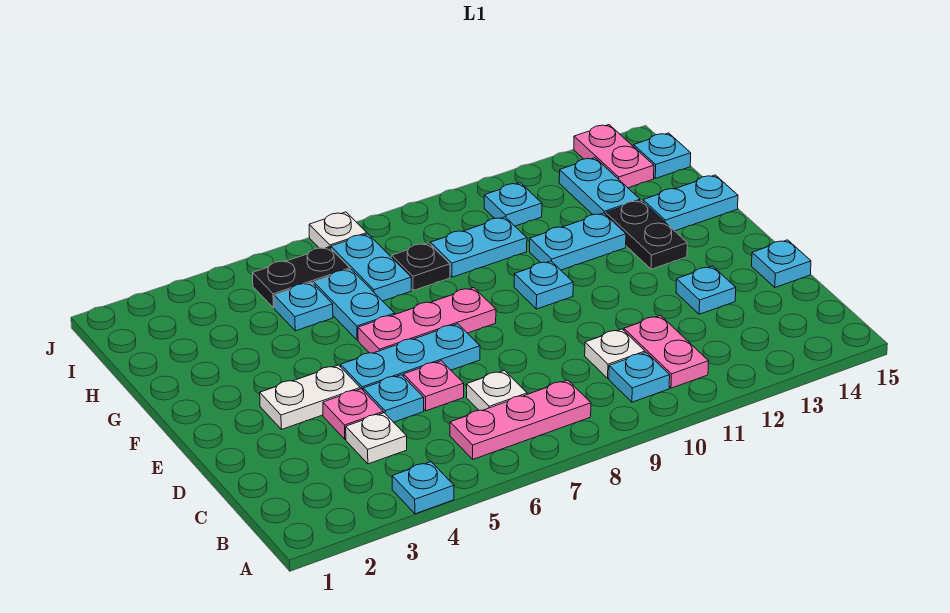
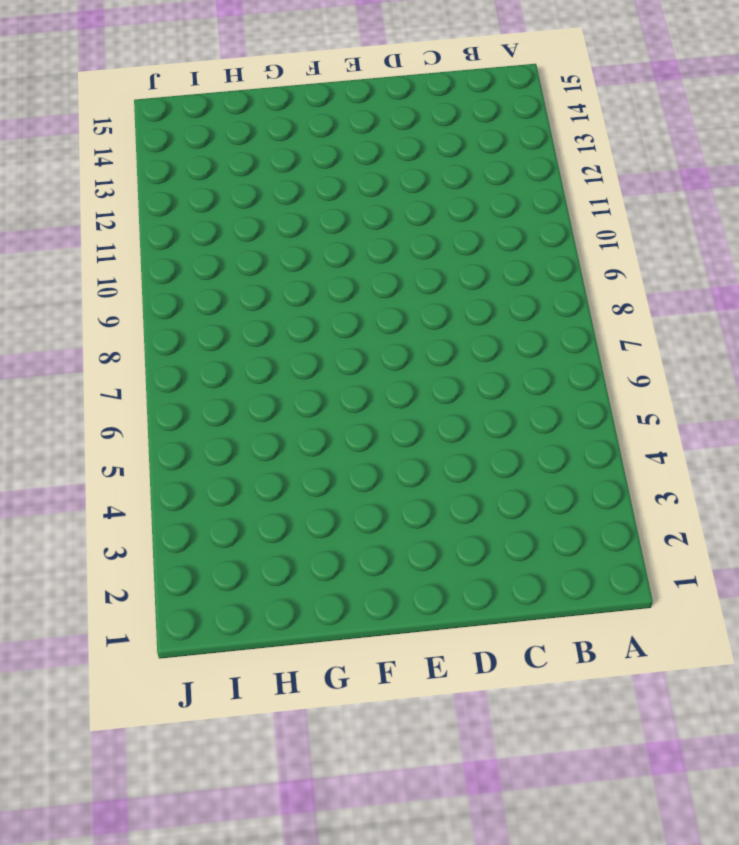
none -> cyan 1x1 plate [392,462,454,514]
none -> pink 1x3 plate [450,380,591,459]
none -> cyan 1x1 plate [609,352,670,402]
none -> pink 1x2 plate [624,316,708,388]

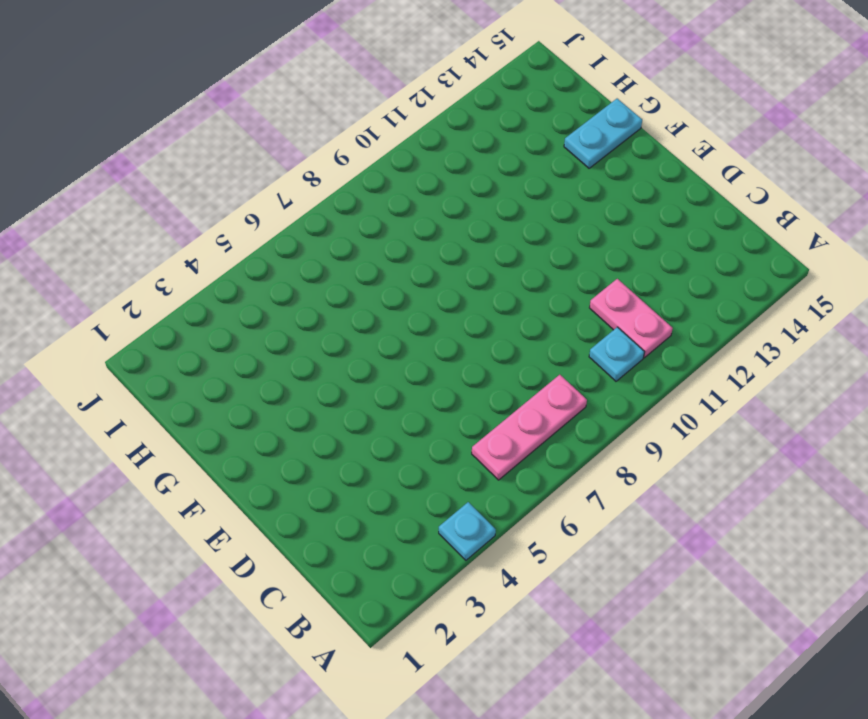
none -> white 1x1 plate [346,413,407,464]
none -> white 1x1 plate [467,370,527,411]
none -> white 1x1 plate [585,329,645,378]
none -> pink 1x1 plate [323,389,383,439]

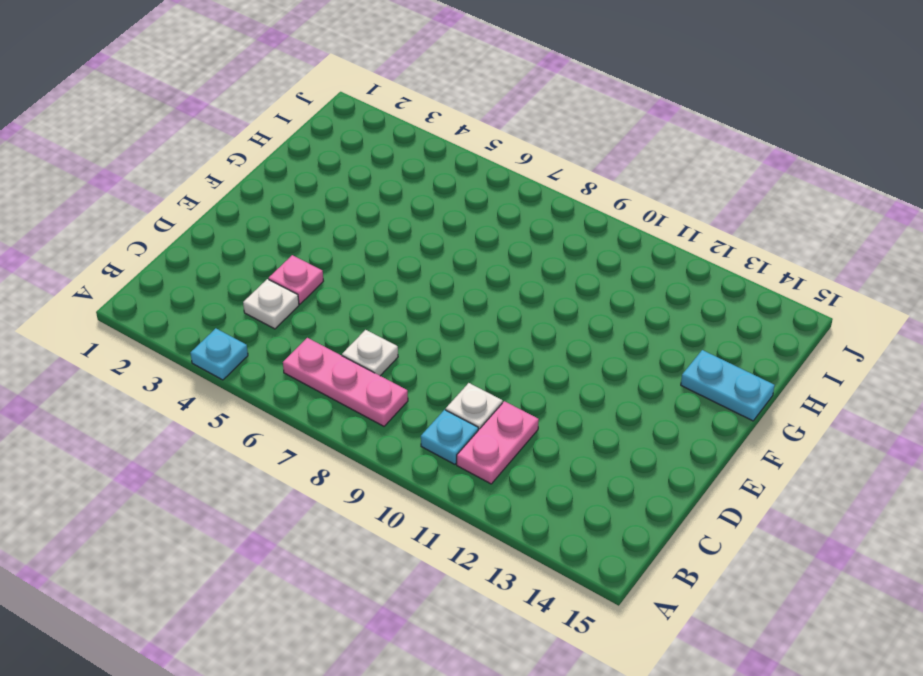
none -> cyan 1x1 plate [363,375,424,422]
none -> pink 1x1 plate [403,361,464,411]
none -> cyan 1x1 plate [676,266,736,314]
none -> cyan 1x1 plate [752,240,811,287]

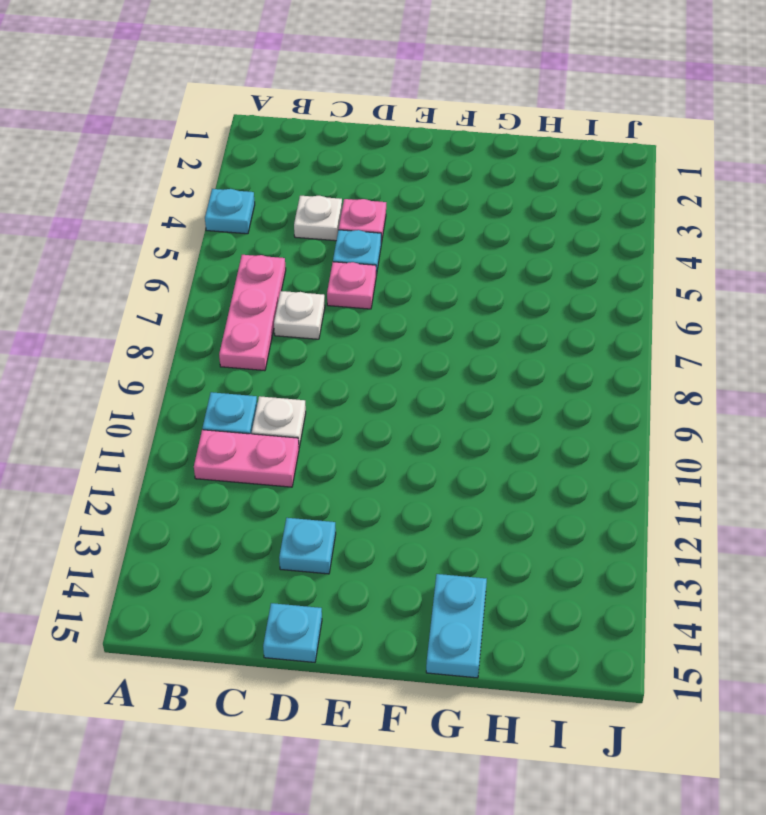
none -> white 1x2 plate [260,365,360,429]
none -> cyan 1x3 plate [341,324,480,390]
none -> pink 1x3 plate [358,288,496,353]
none -> cyan 1x1 plate [514,261,573,309]

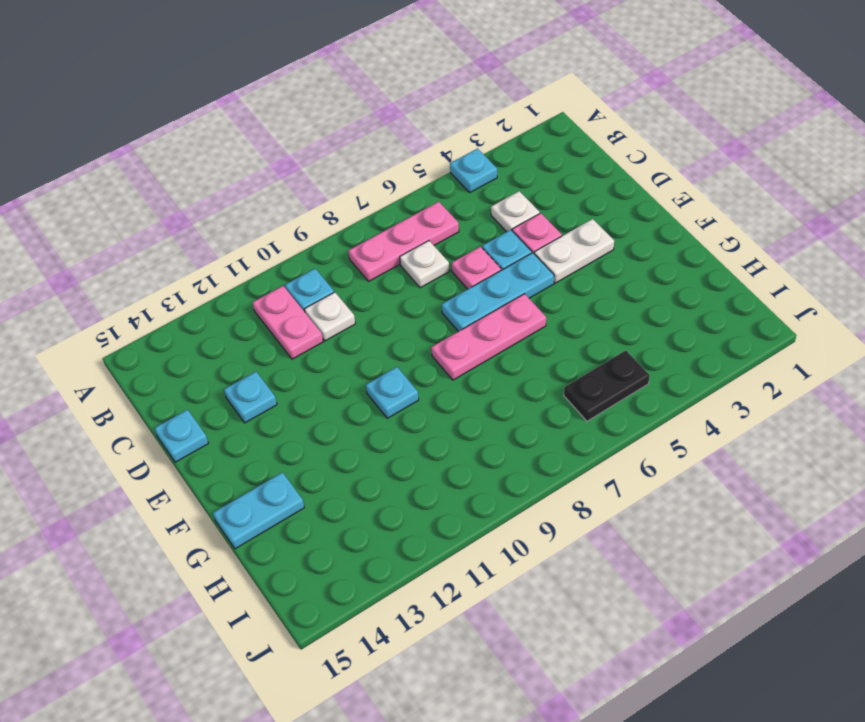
none -> black 1x2 plate [605,200,687,269]
none -> cyan 1x2 plate [314,269,395,340]
none -> cyan 1x2 plate [530,213,626,270]
none -> cyan 1x1 plate [274,282,333,331]

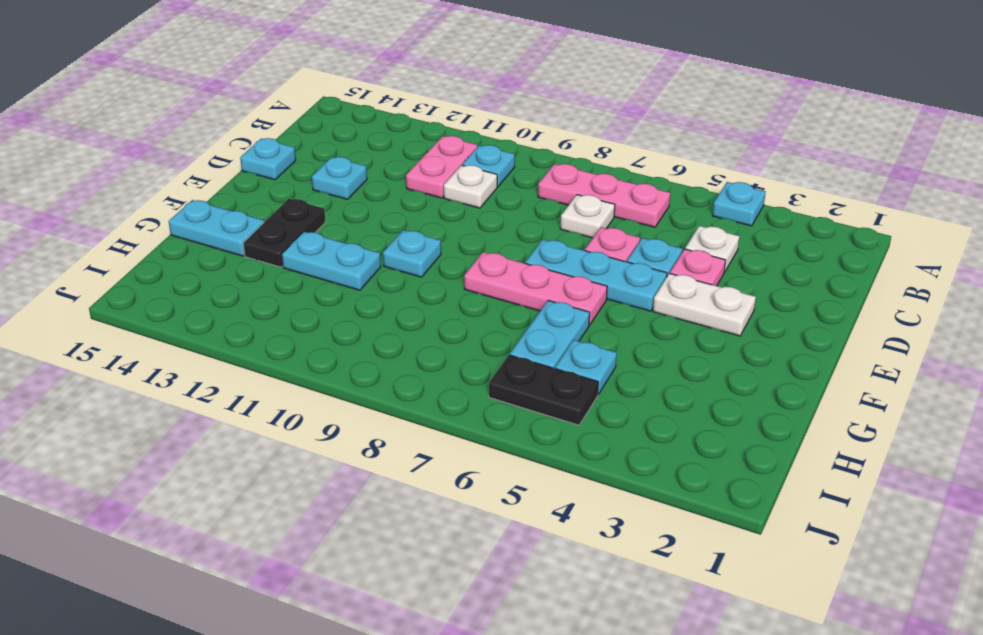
none -> cyan 1x2 plate [331,234,411,301]
none -> black 1x1 plate [392,243,450,290]
none -> cyan 1x2 plate [430,217,527,277]
none -> cyan 1x2 plate [559,158,640,215]

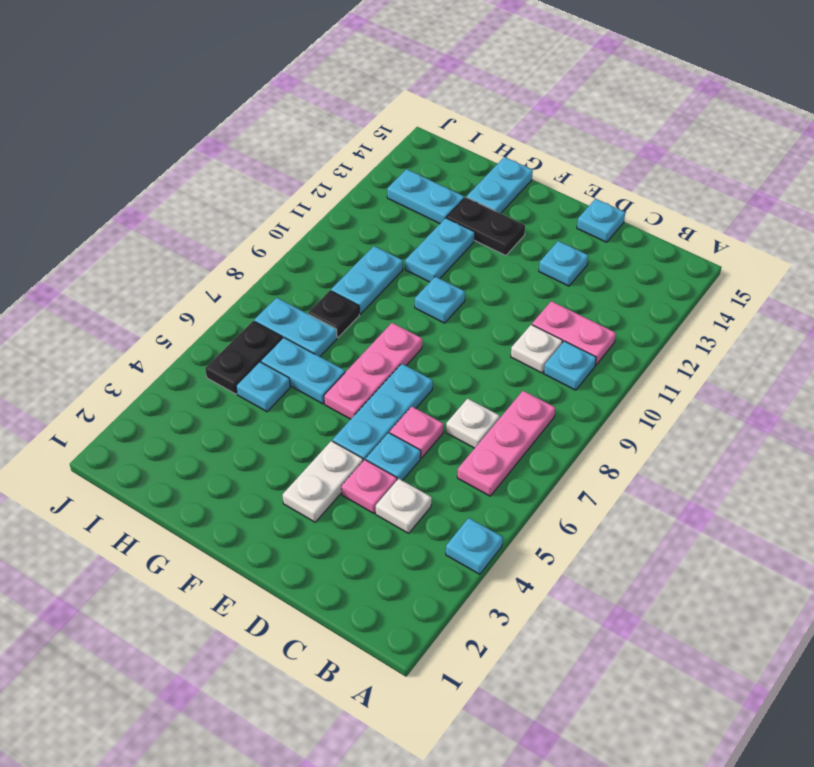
none -> cyan 1x1 plate [484,183,542,226]
none -> pink 1x2 plate [574,125,654,188]
none -> cyan 1x1 plate [634,133,691,178]
none -> white 1x1 plate [309,212,367,248]

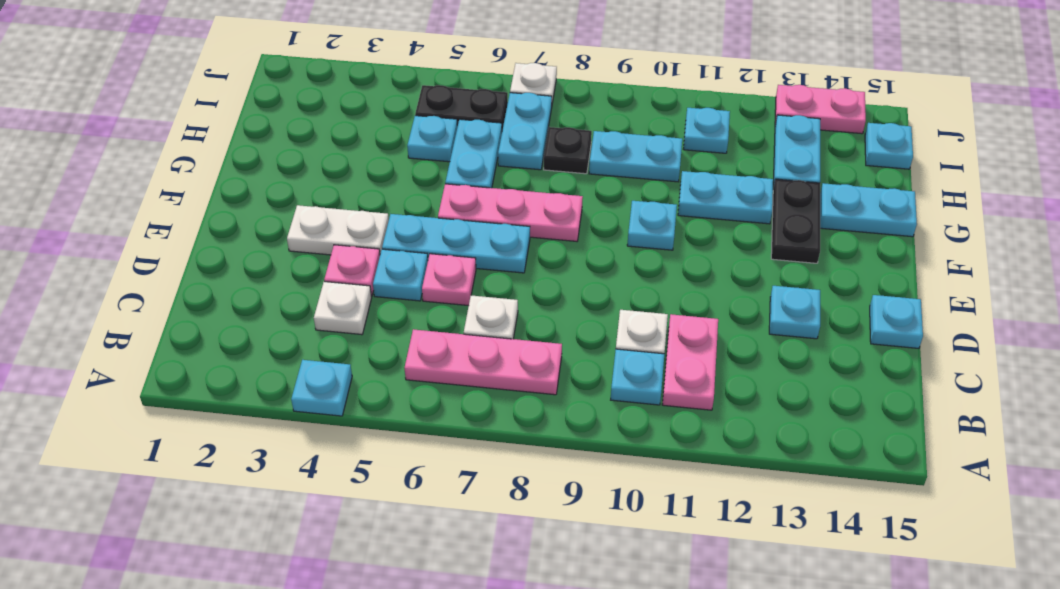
pink 1x2 plate [775,85,866,134] -> pink 1x2 plate turned to [574,125,654,188]

